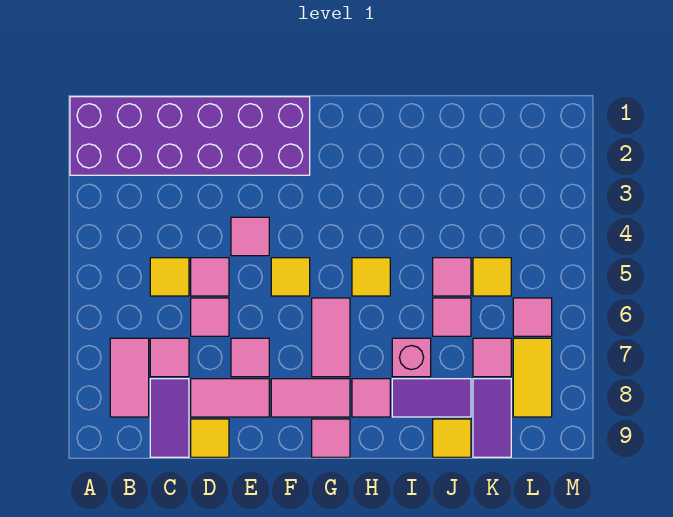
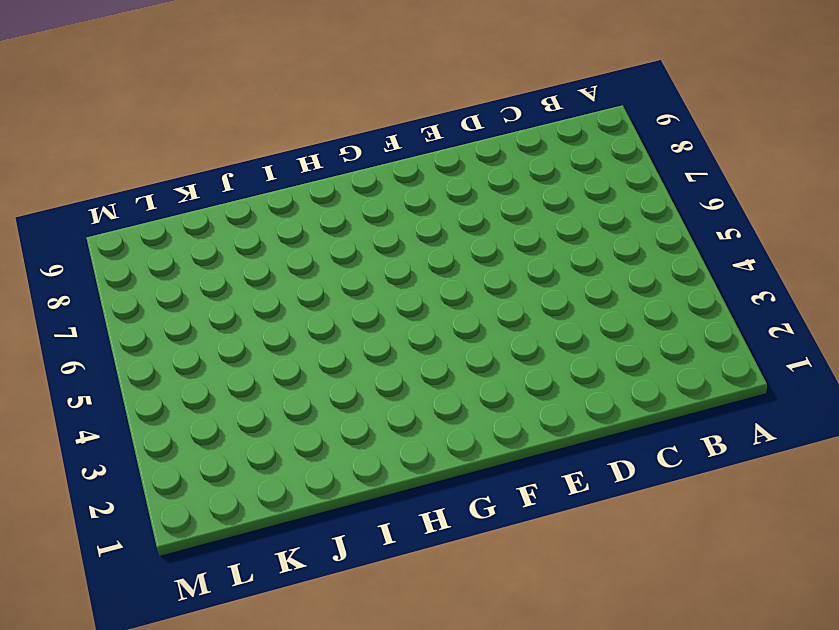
none -> purple 2x6 brick [70,97,310,175]
none -> pink 1x2 tile [110,338,149,417]
none -> yellow 1x1 tile [150,258,189,296]

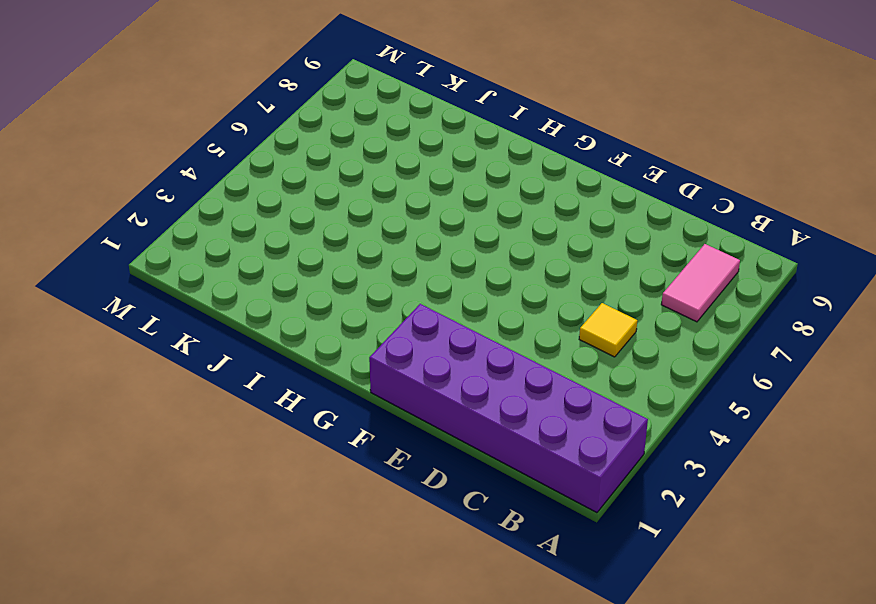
none -> pink 1x1 tile [150,338,189,377]
none -> purple 1x2 tile [150,379,189,457]
none -> pink 1x1 tile [191,258,229,296]

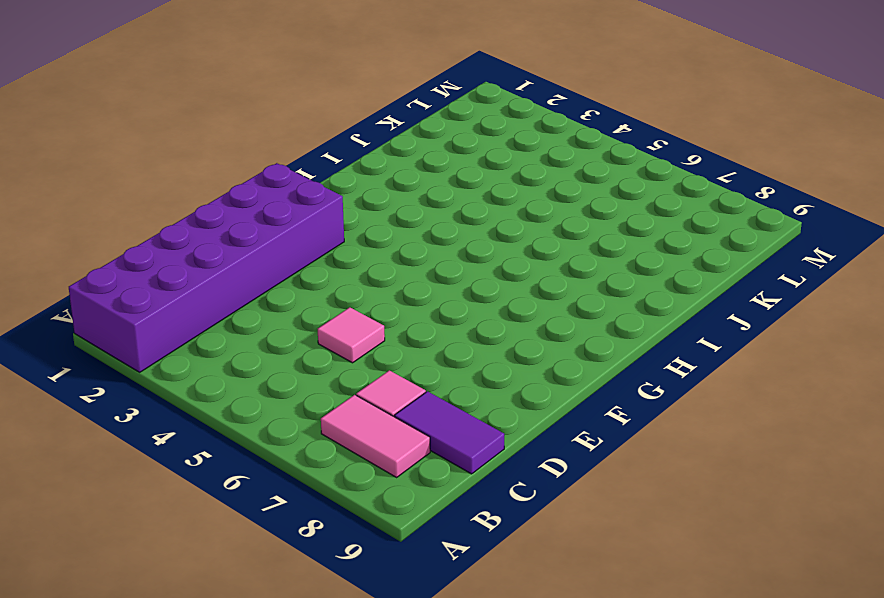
none -> yellow 1x1 tile [150,258,189,296]
none -> pink 1x1 tile [191,298,229,336]
none -> pink 1x2 tile [191,379,269,417]

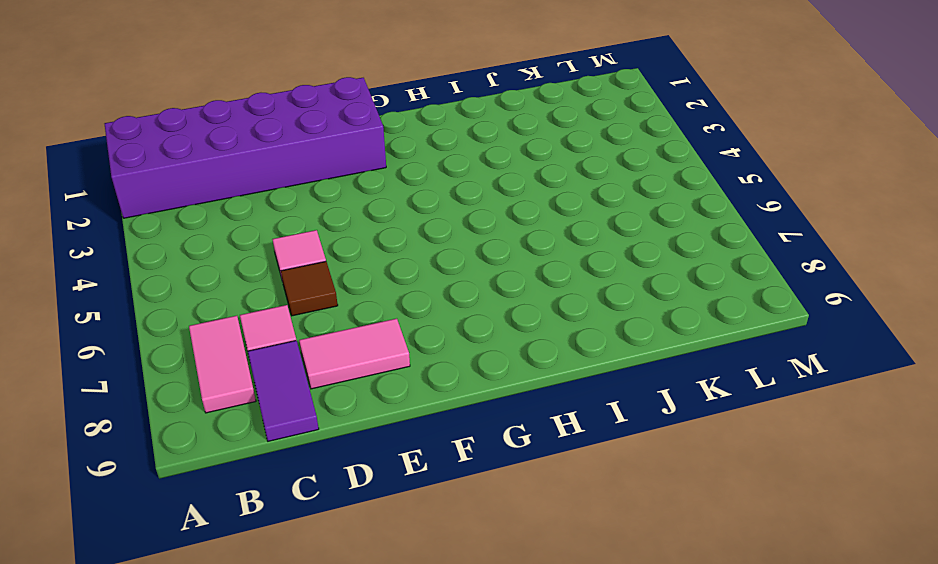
brown 1x1 tile [281,261,338,316] -> pink 1x1 tile [191,298,229,336]
none -> yellow 1x1 tile [150,258,189,296]
none -> yellow 1x1 tile [191,419,229,457]
none -> pink 1x1 tile [231,217,269,256]

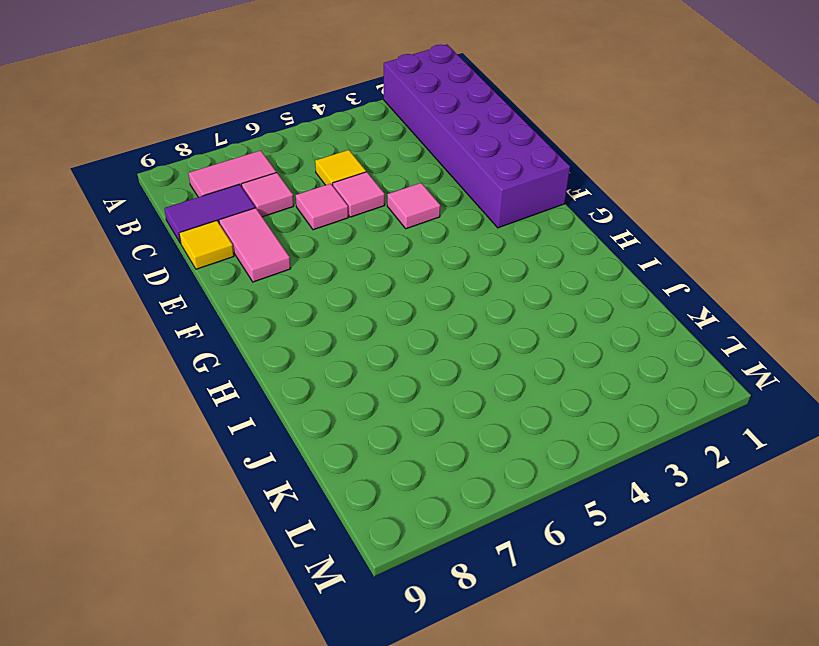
none -> pink 1x1 tile [231,338,269,377]
none -> yellow 1x1 tile [271,258,310,296]
none -> pink 1x2 tile [271,379,350,417]

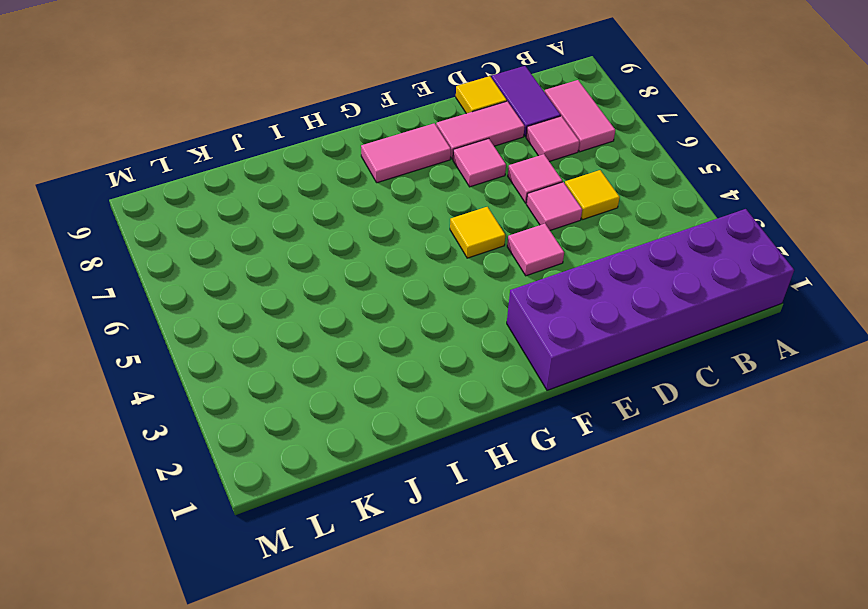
none -> pink 1x2 tile [312,298,350,377]
none -> pink 1x1 tile [312,419,350,457]
none -> yellow 1x1 tile [352,258,390,296]

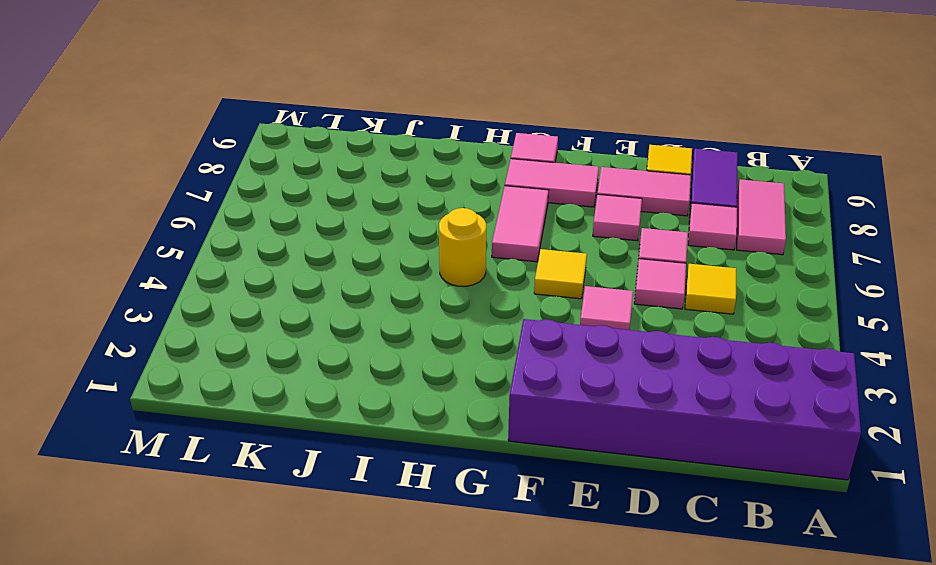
yellow 1x1 round brick [439,208,486,286] -> yellow 1x1 tile [352,258,390,296]
none -> pink 1x1 tile [352,379,390,417]
none -> pink 1x1 brick [392,338,431,377]
none -> purple 1x2 tile [392,379,471,417]

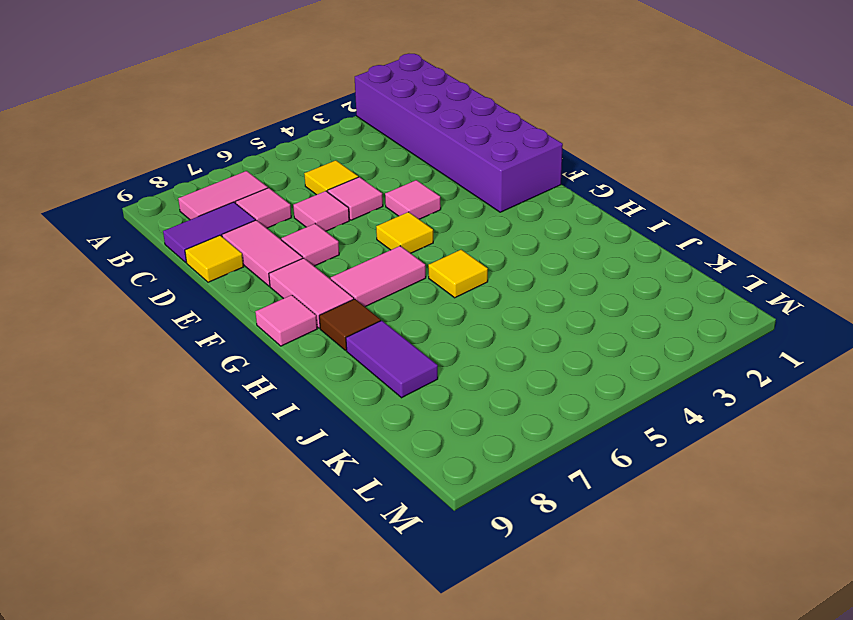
brown 1x1 tile [319,299,381,351] -> pink 1x1 tile [352,379,390,417]
none -> pink 1x1 brick [392,338,431,377]
none -> pink 1x1 tile [433,258,471,296]
none -> pink 1x1 tile [433,298,471,336]

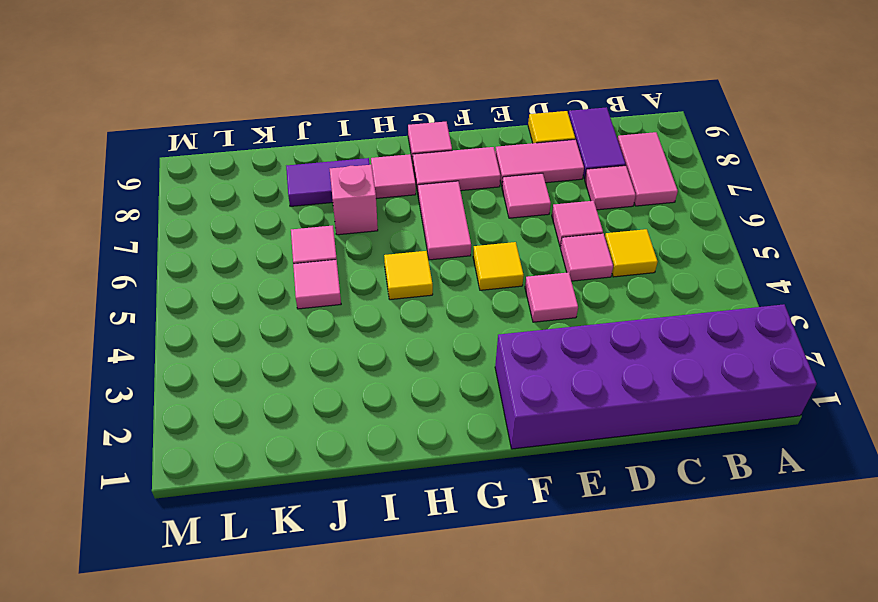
none -> yellow 1x1 tile [433,419,471,457]
none -> yellow 1x1 tile [473,258,511,296]
none -> pink 1x1 tile [473,338,511,377]

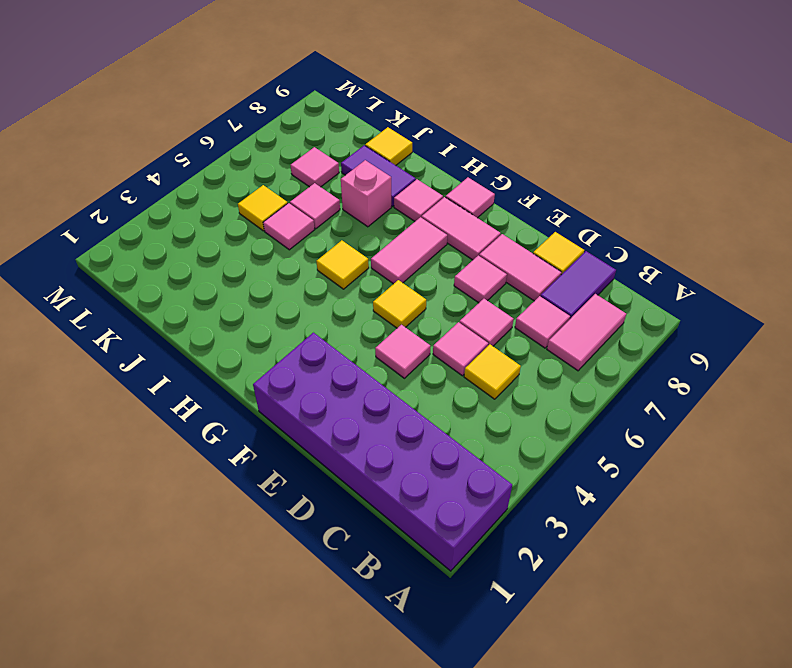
none -> purple 1x2 tile [473,379,511,457]
none -> pink 1x1 tile [513,298,552,336]
none -> yellow 1x2 tile [513,338,552,417]

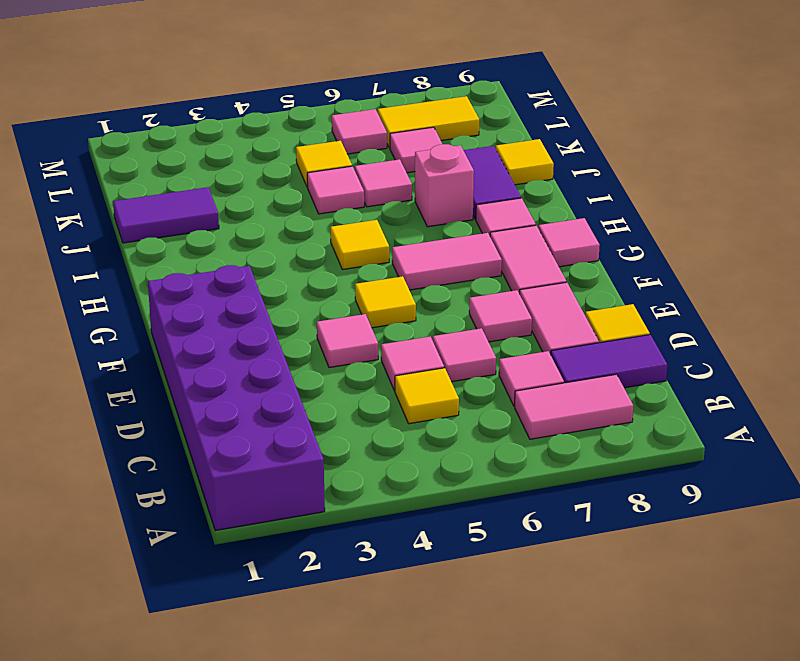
purple 1x2 tile [113,187,219,243] -> purple 1x2 tile moved to [473,379,511,457]

